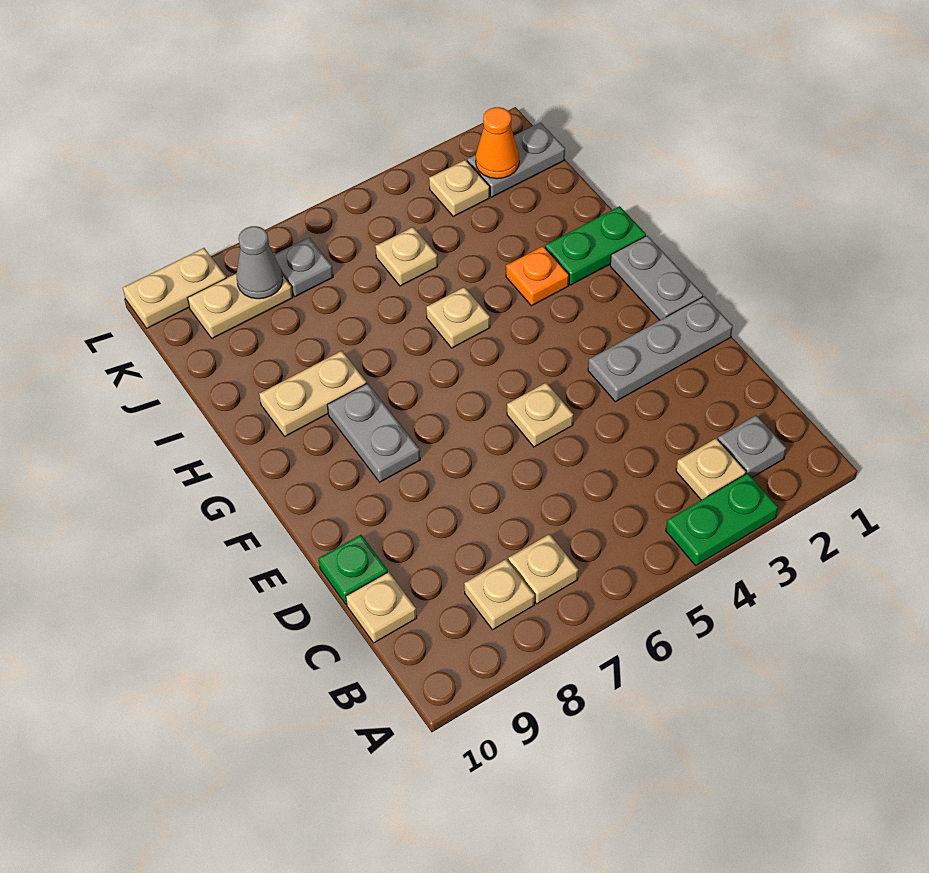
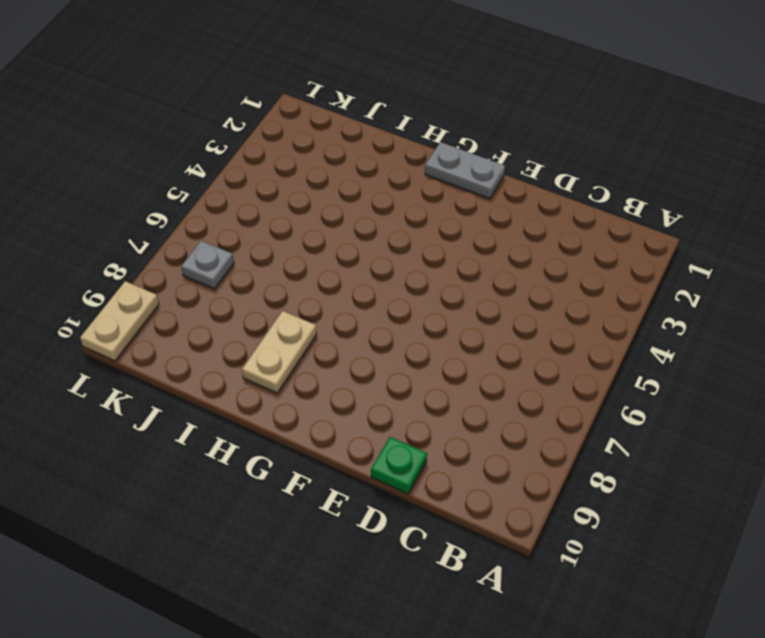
none -> green 1x2 plate [666,473,778,566]
none -> grey 1x1 plate [718,415,786,477]
none -> tan 1x1 plate [676,438,746,500]

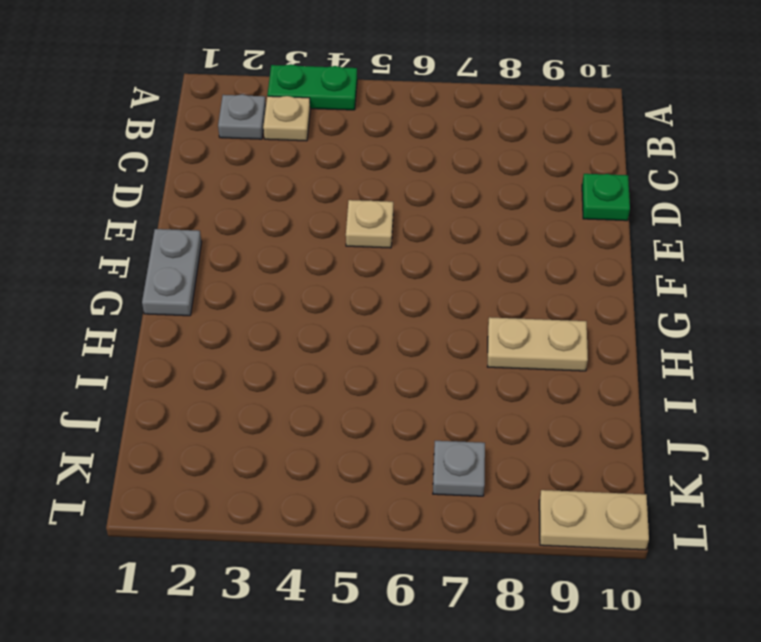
none -> tan 1x1 plate [508,534,578,604]
none -> tan 1x1 plate [464,559,535,630]
none -> tan 1x1 plate [346,572,417,643]

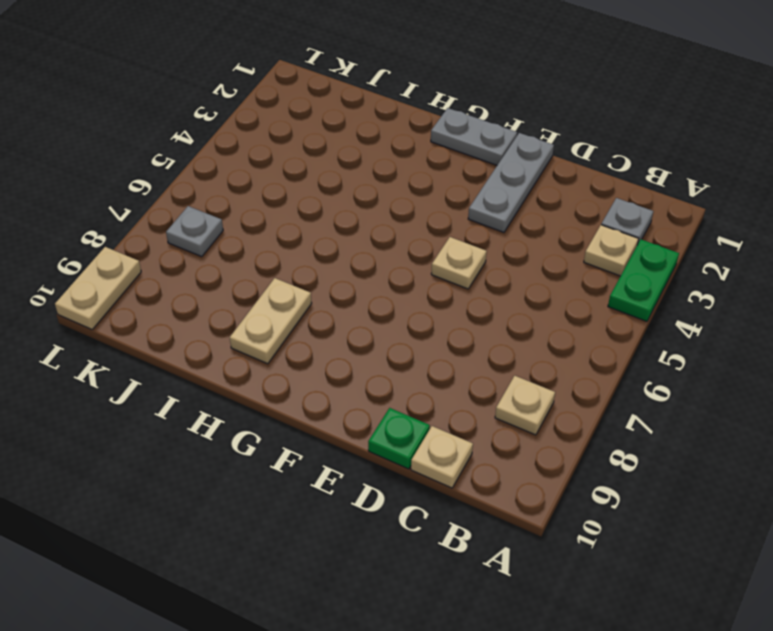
none -> tan 1x1 plate [508,534,578,604]
none -> grey 1x2 plate [327,383,420,482]
none -> green 1x2 plate [545,206,646,285]

